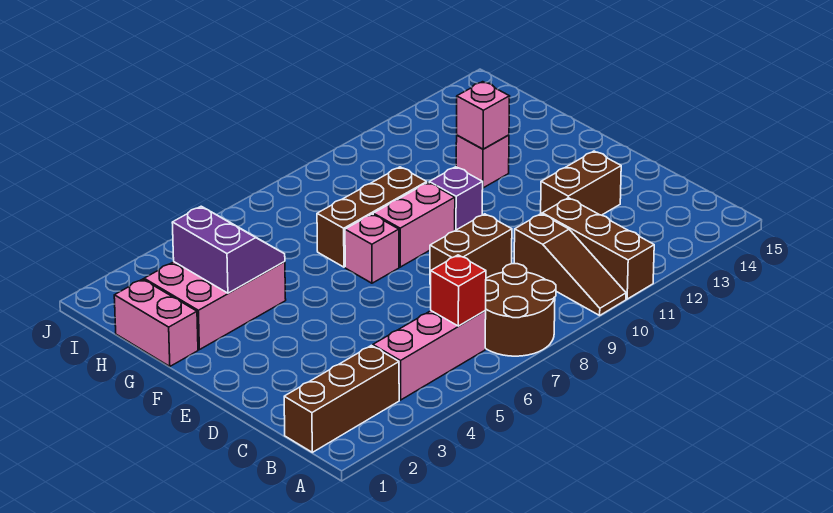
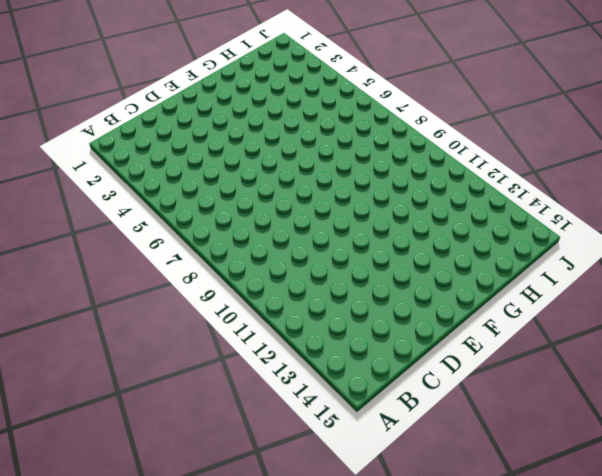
none -> brown 2x2 round brick [485,264,556,356]
none -> brown 1x3 slope [514,214,626,315]
none -> brown 1x3 brick [542,198,654,299]

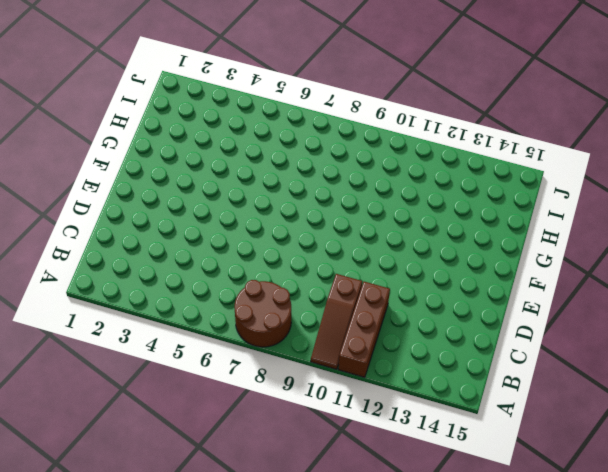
none -> brown 1x3 brick [284,345,399,452]
none -> pink 1x3 brick [373,311,486,400]
none -> brown 1x2 brick [430,214,512,284]

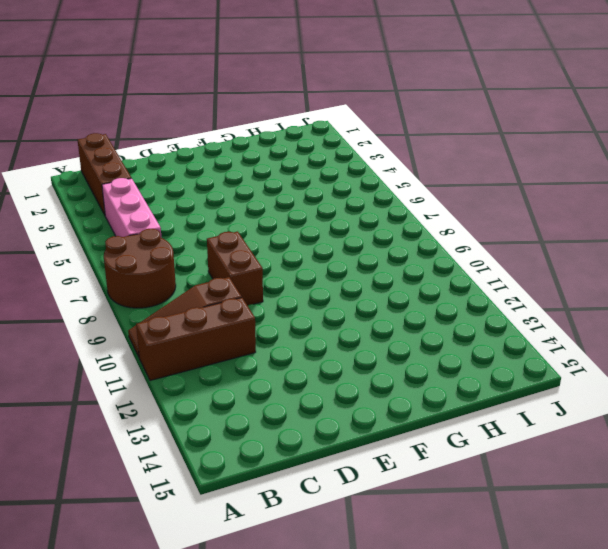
none -> brown 1x2 brick [541,151,621,215]
none -> pink 1x1 brick [345,214,399,283]
none -> pink 1x2 brick [373,183,455,267]

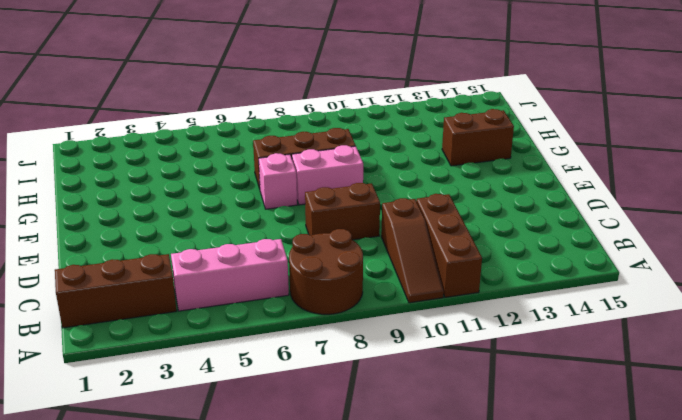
brown 1x2 brick [442,109,514,166] -> brown 1x2 brick moved to [541,151,621,215]
none -> purple 1x1 brick [429,167,483,230]
none -> pink 1x2 brick [114,279,198,366]
none -> pink 2x3 brick [144,262,286,350]

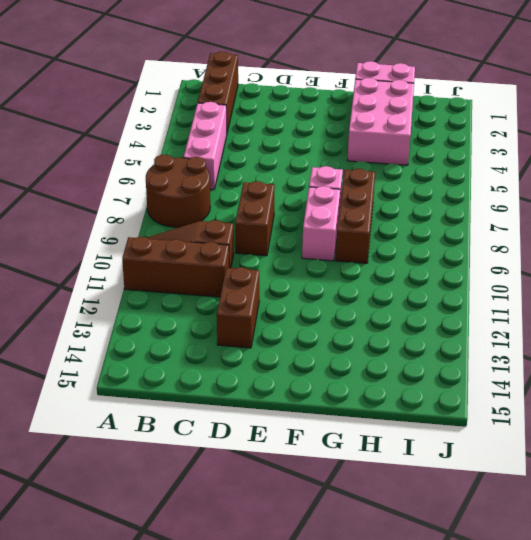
none -> purple 1x1 brick [429,167,483,230]
none -> pink 1x1 brick [456,135,509,188]
none -> red 1x1 brick [431,255,486,326]

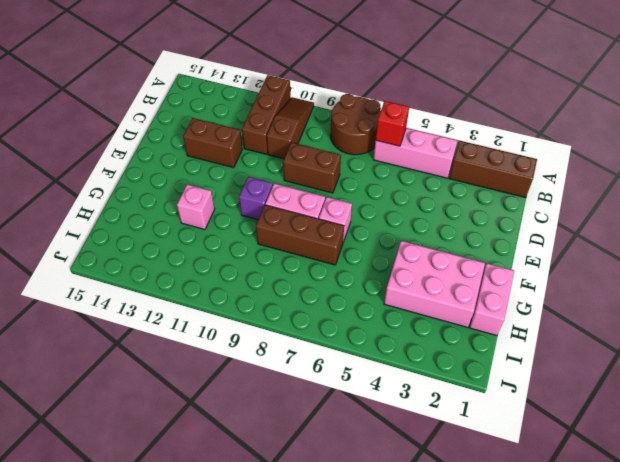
none -> purple 2x2 slope [172,206,285,293]
none -> pink 1x1 brick [457,82,510,149]

